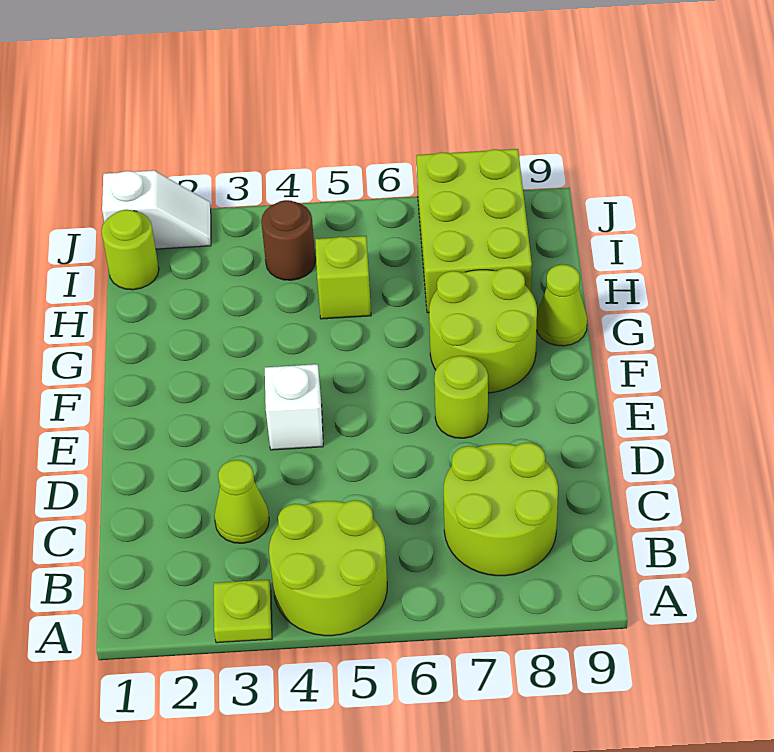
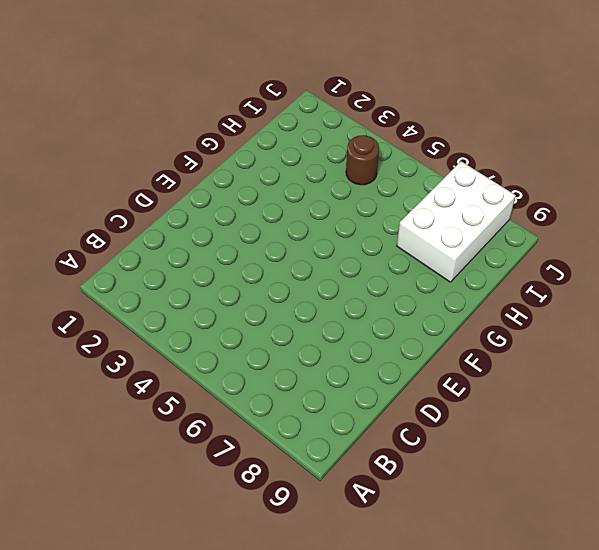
white 2x3 brick [397,161,516,282] -> lime 2x3 brick [416,149,532,313]
none -> lime 1x1 plate [214,580,272,643]
none -> lime 2x2 round brick [269,500,387,636]
none -> lime 2x2 round brick [444,443,558,576]

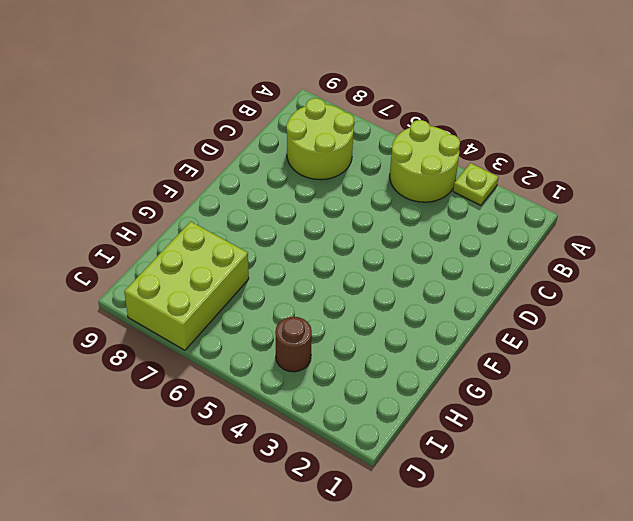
none -> lime 1x1 cone [214,460,269,543]
none -> white 1x1 brick [265,364,323,450]
none -> lime 1x1 round brick [434,356,488,438]

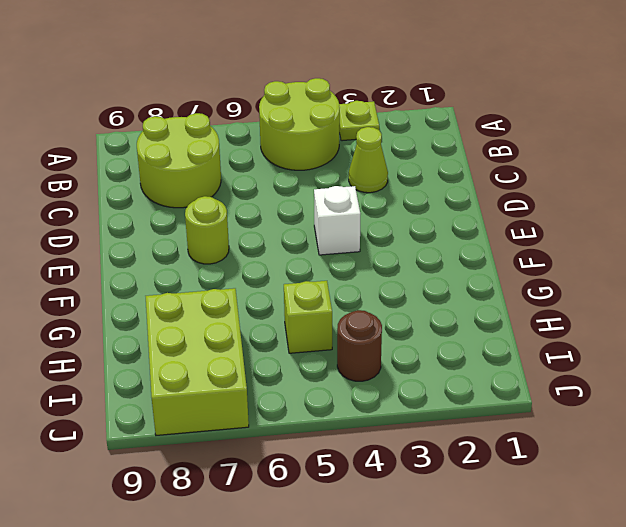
none -> lime 2x2 round brick [429,268,537,393]
none -> lime 1x1 cone [537,265,587,346]
none -> lime 1x1 round brick [101,210,159,290]

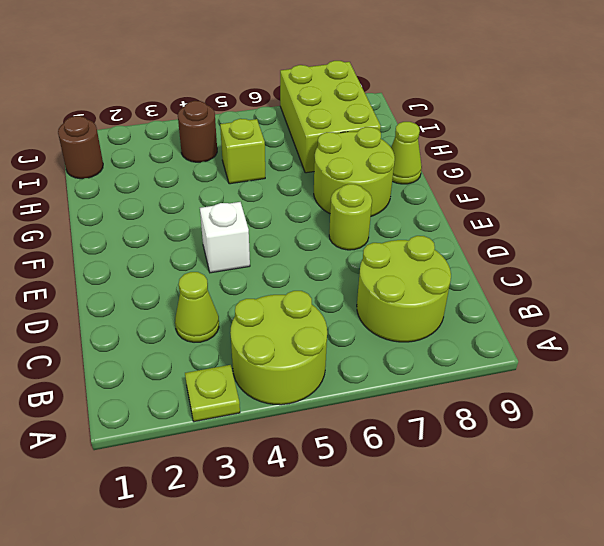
brown 1x1 round brick [58,116,103,179] -> lime 1x1 round brick [101,210,159,290]
none -> white 1x2 slope [102,170,211,249]

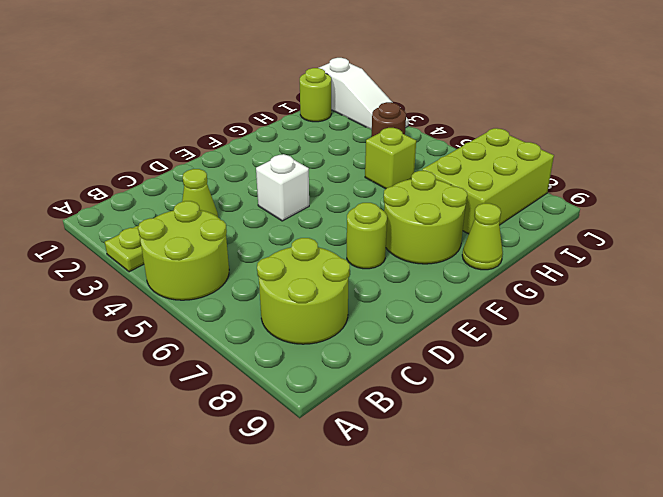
white 1x3 slope [319,58,409,130] -> white 1x2 slope [102,170,211,249]

